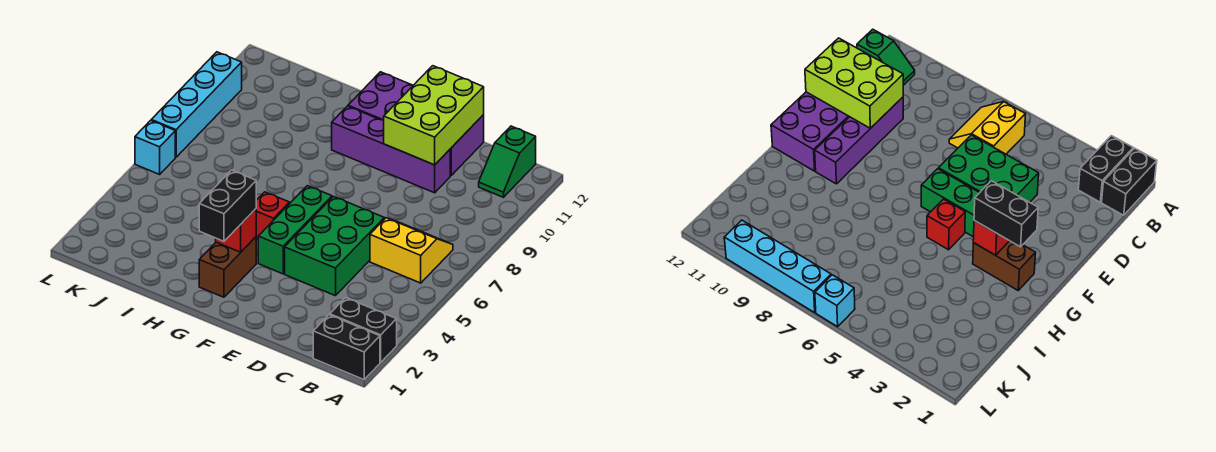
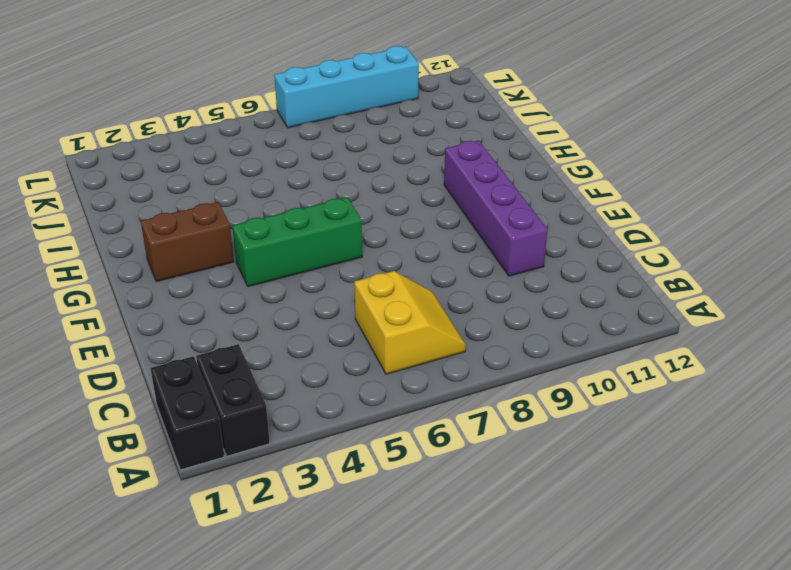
none -> green 1x2 slope [479,126,536,197]
none -> green 2x3 brick [285,197,384,296]
none -> purple 2x4 brick [348,72,484,175]

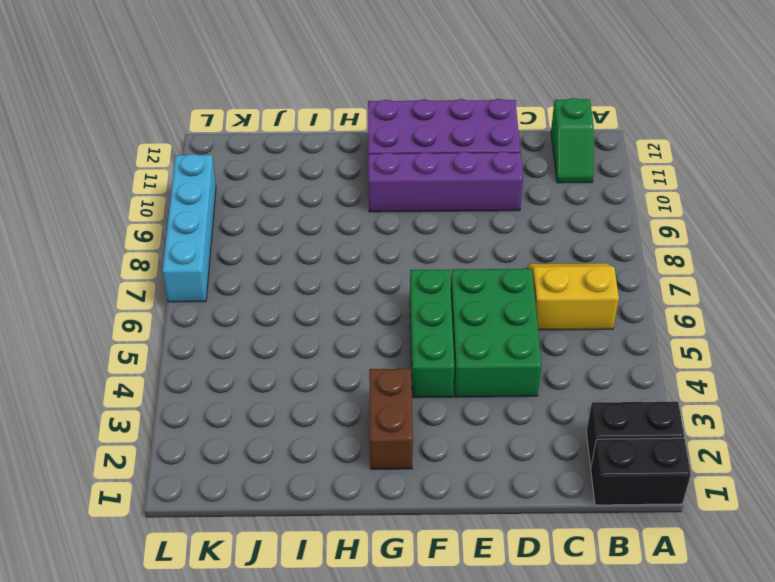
none -> red 1x1 brick [256,192,289,239]
none -> cyan 1x1 brick [135,120,175,174]
none -> lime 2x3 brick [384,66,484,165]

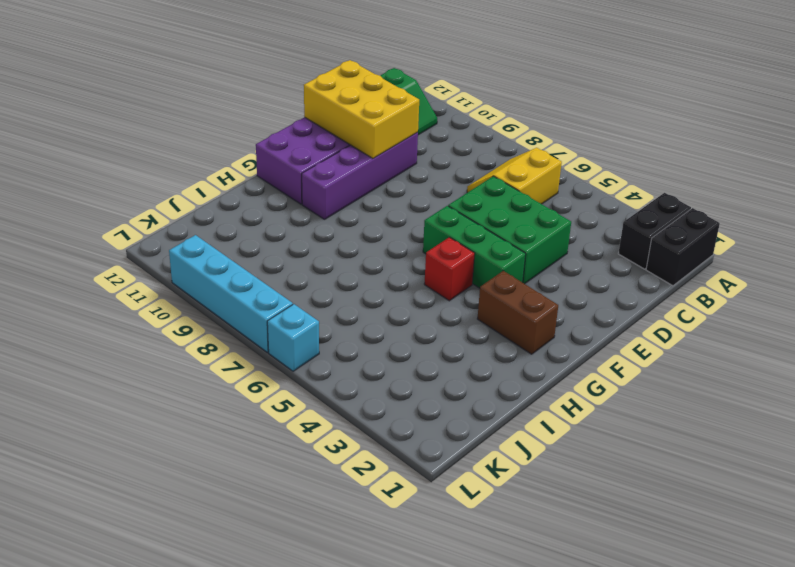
yellow 2x3 brick [304,60,419,158] -> lime 2x3 brick [384,66,484,165]
none -> red 1x1 brick [216,209,256,252]
none -> black 1x2 brick [199,170,256,241]

